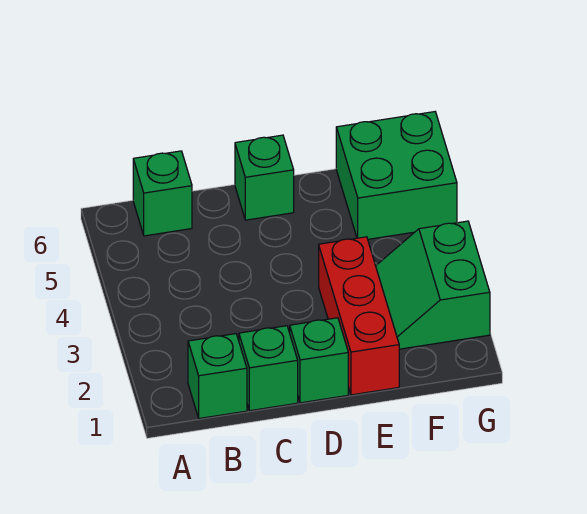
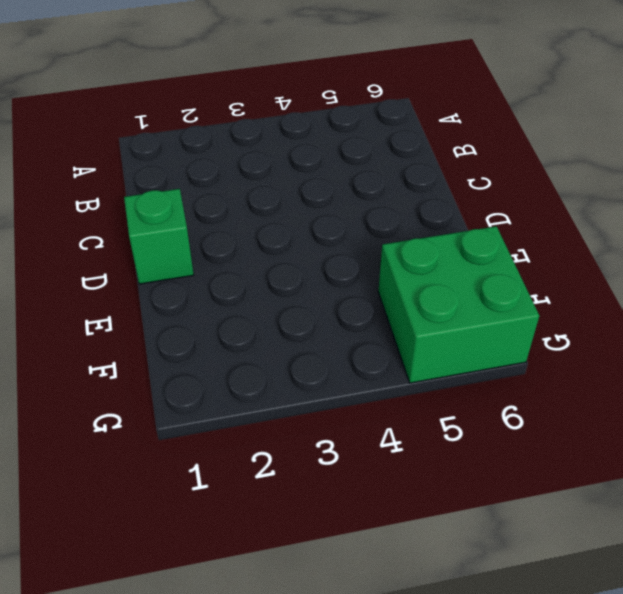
none -> green 1x1 brick [188,334,247,419]
none -> green 1x1 brick [133,151,192,236]

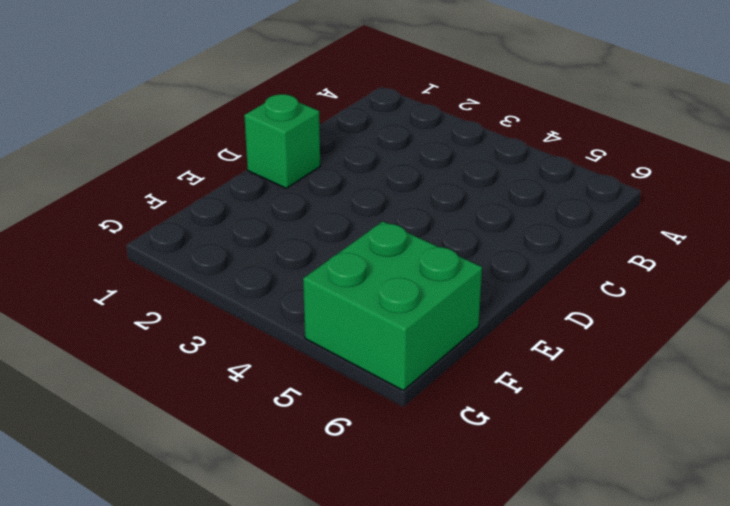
none -> green 1x1 brick [188,334,247,419]
none -> green 1x1 brick [133,151,192,236]

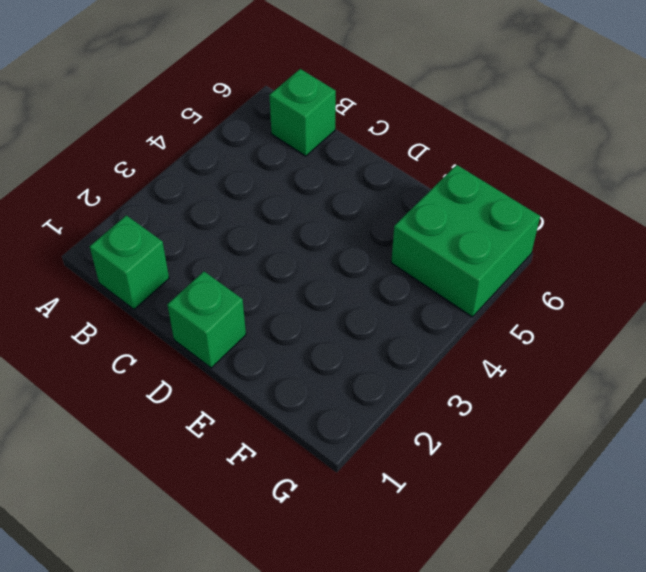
none -> green 1x1 brick [239,326,298,411]
none -> green 1x1 brick [235,135,294,220]

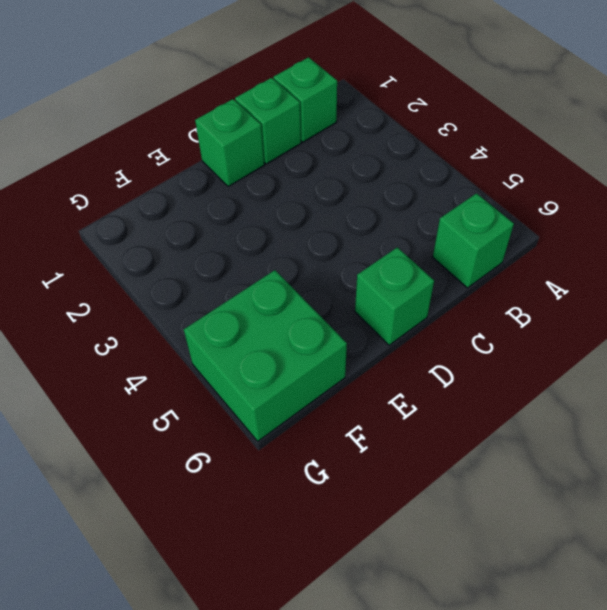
none -> red 1x3 brick [319,237,399,395]
none -> green 2x2 slope [376,221,490,349]

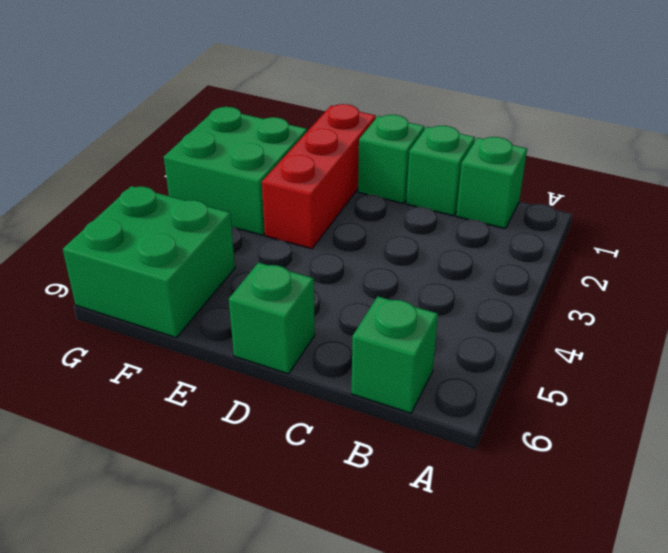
green 2x2 brick [164,107,307,235] -> green 2x2 slope [376,221,490,349]

